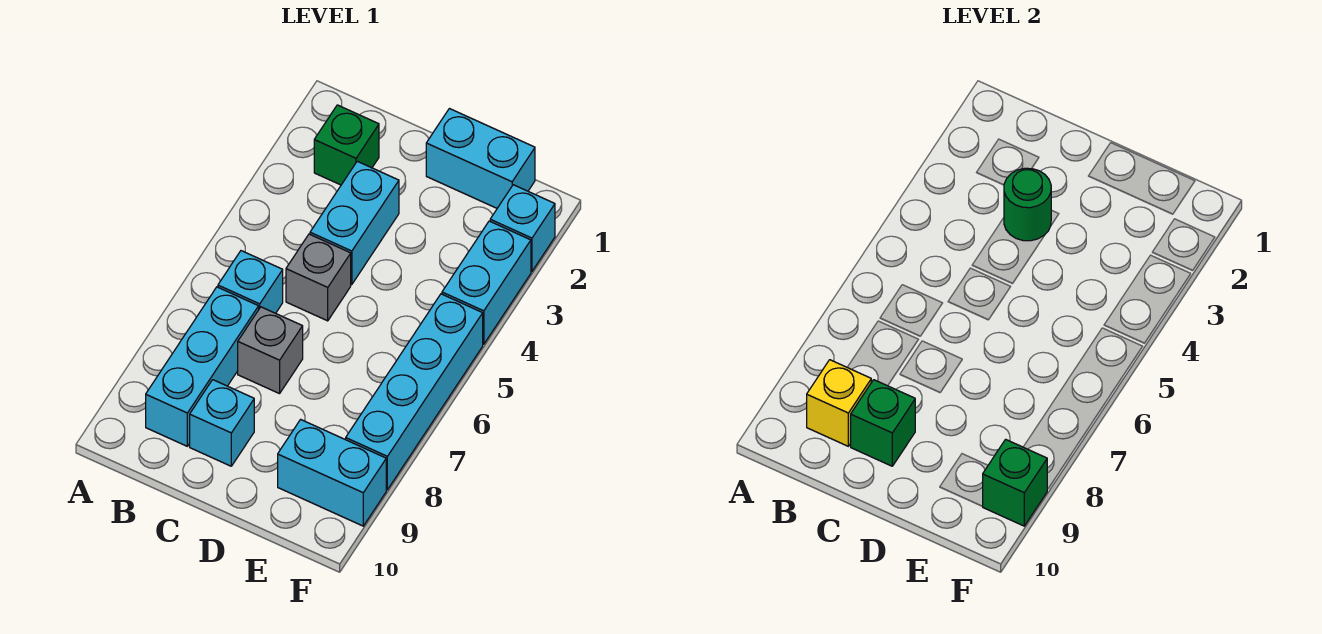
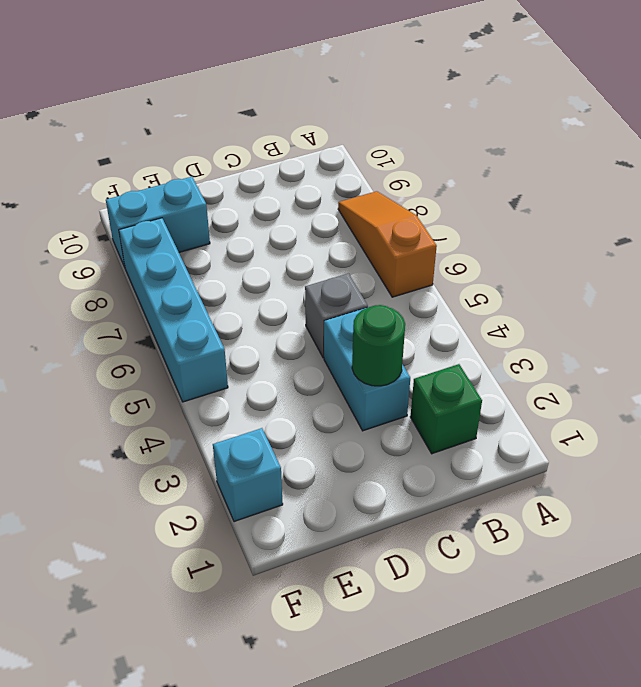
orange 1x3 slope [338,191,437,297] -> none
none -> cyan 1x1 brick [218,251,283,313]
none -> cyan 1x3 brick [146,287,259,446]
none -> grey 1x1 brick [238,307,303,394]

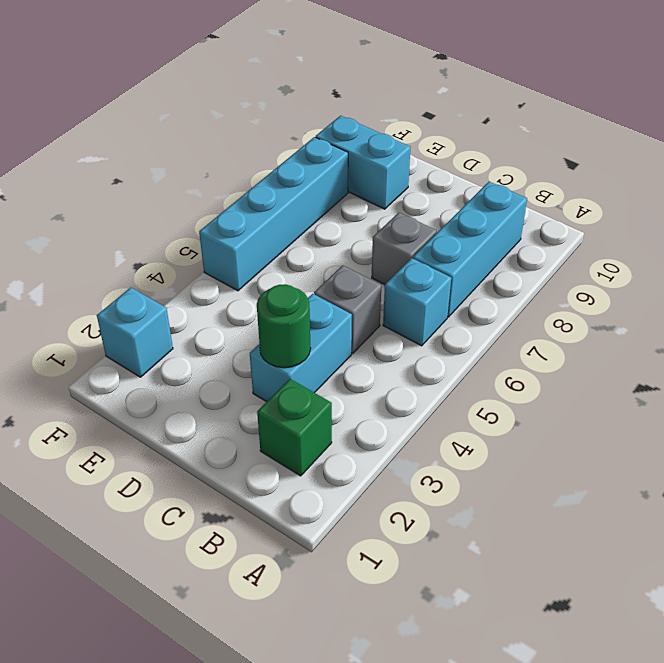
none -> cyan 1x1 brick [190,380,254,466]
none -> cyan 1x2 brick [426,109,535,208]
none -> cyan 1x2 brick [442,221,531,344]

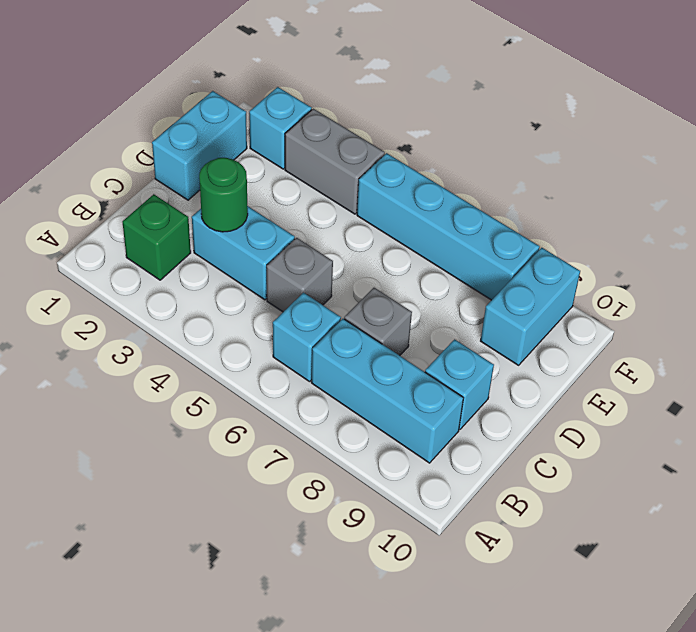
grey 1x2 brick [285,109,385,214] -> cyan 1x2 brick [442,221,531,344]
none -> yellow 1x1 brick [807,360,871,446]
none -> green 1x1 brick [851,380,915,466]
none -> green 1x1 brick [982,439,1047,526]

